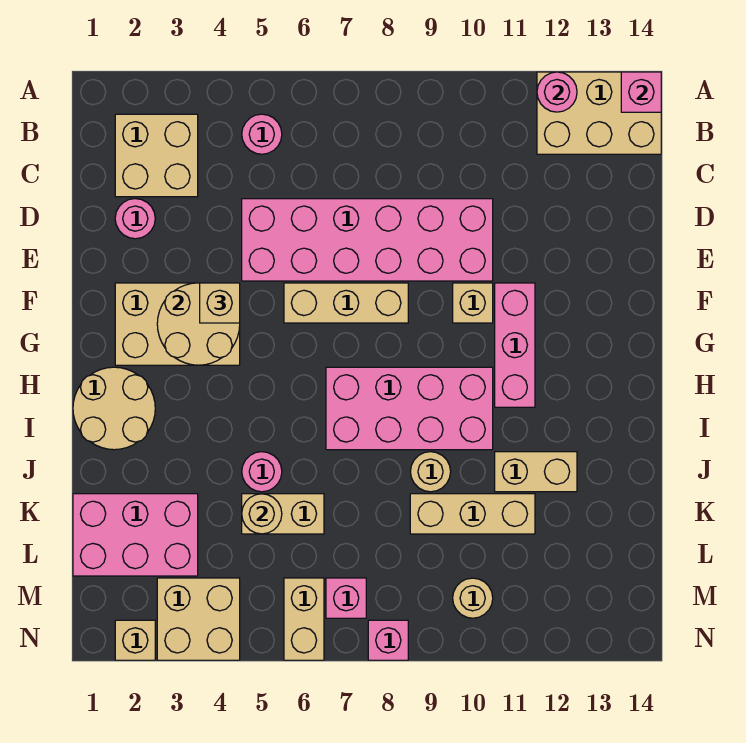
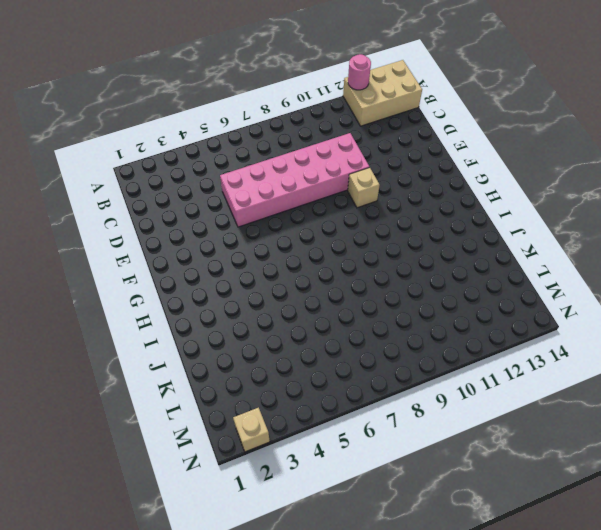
none -> tan 2x2 brick [115,114,198,197]
none -> pink 1x1 round brick [242,114,282,154]
none -> pink 1x1 round brick [115,199,155,239]

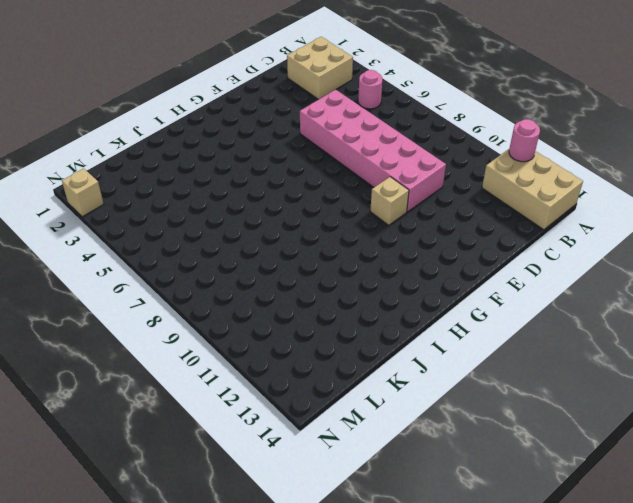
none -> pink 1x1 round brick [115,199,155,239]
none -> tan 2x3 brick [115,283,240,365]
none -> tan 1x3 brick [284,283,408,323]

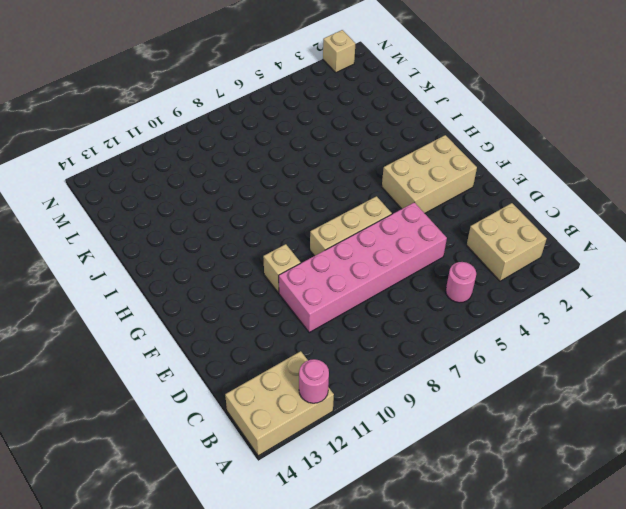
none -> pink 1x1 round brick [115,199,155,239]
none -> pink 1x3 brick [495,283,535,407]
none -> tan 2x2 round brick [73,367,155,450]

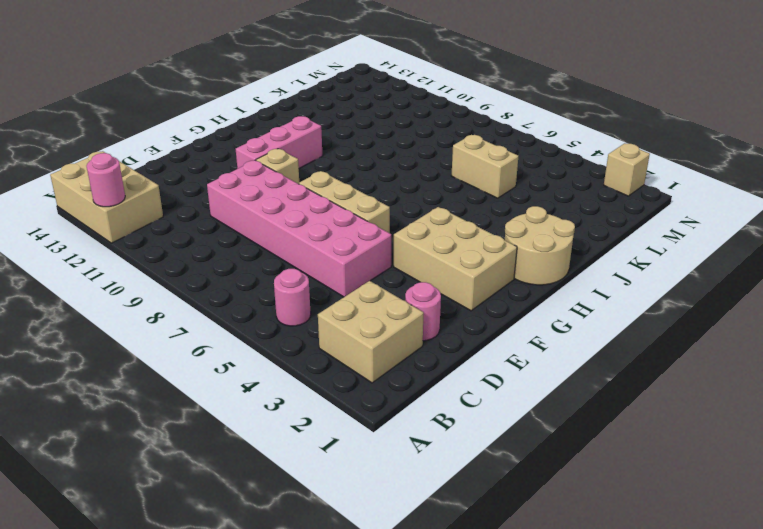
none -> pink 2x4 brick [326,367,493,450]
none -> pink 1x1 round brick [242,452,282,492]
none -> tan 1x1 round brick [410,452,451,492]

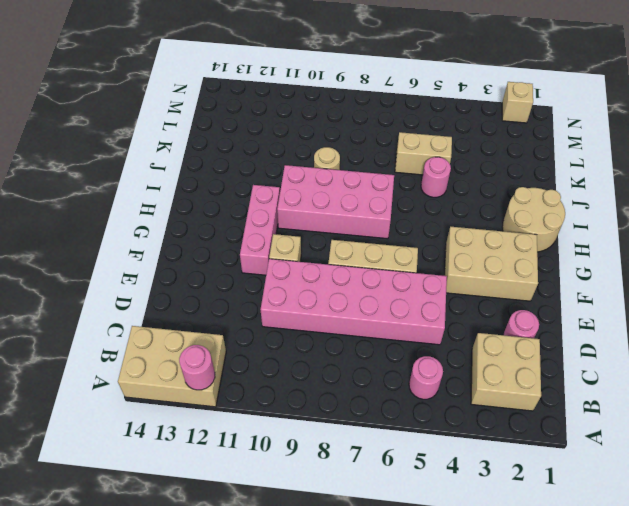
none -> tan 1x2 brick [495,452,577,492]
none -> pink 2x3 brick [73,494,198,576]
none -> tan 1x3 brick [410,494,535,534]

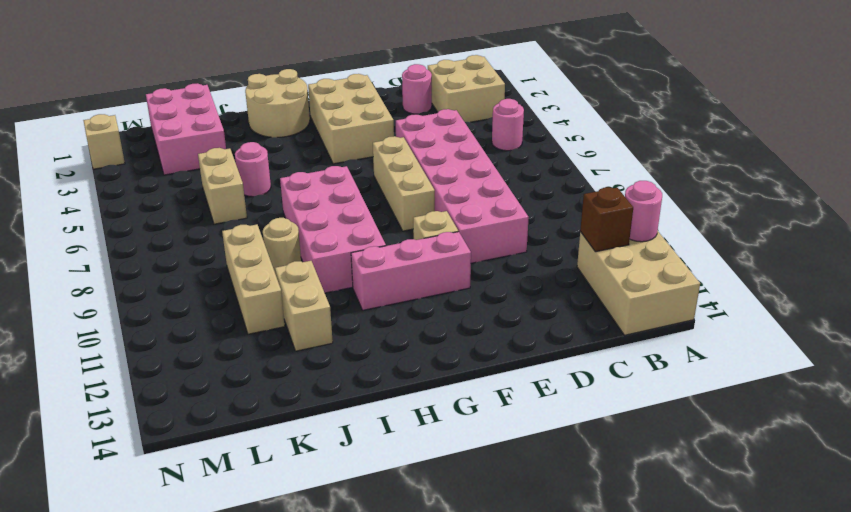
brown 1x1 brick [580,187,633,252] -> none
none -> tan 2x2 brick [157,578,240,660]
none -> tan 1x2 brick [284,578,324,660]
none -> pink 1x1 brick [326,578,366,618]

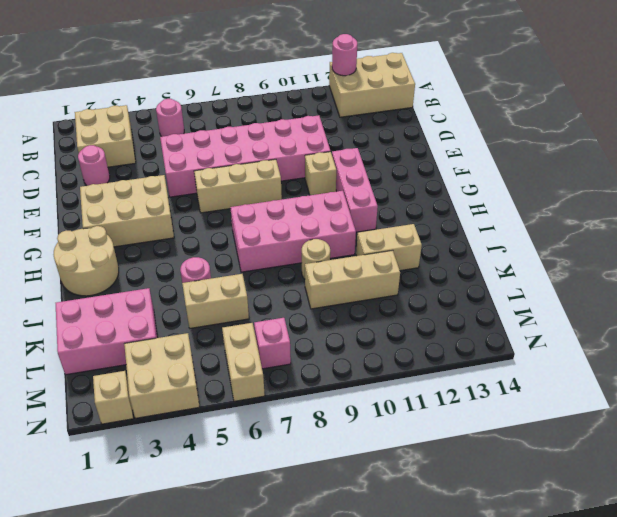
none -> tan 1x1 round brick [453,578,493,618]
none -> pink 1x1 brick [368,620,408,660]
none -> pink 1x1 brick [621,72,661,112]

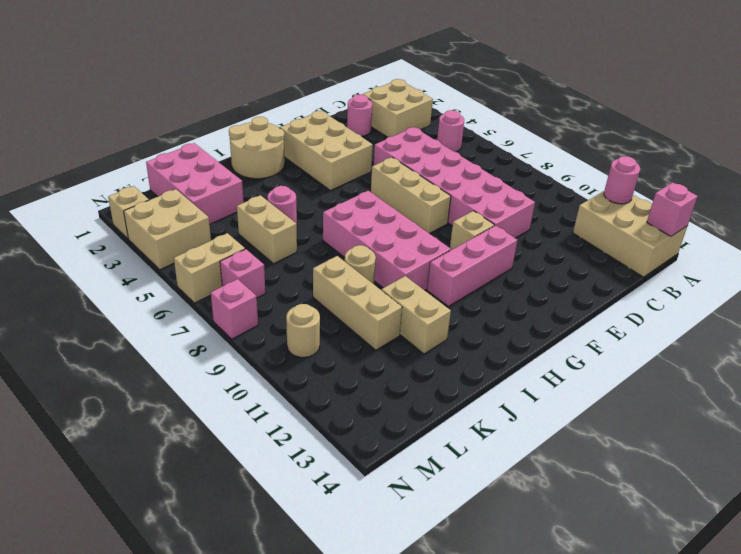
none -> tan 2x2 round brick [157,283,240,365]
none -> tan 1x1 round brick [242,494,282,534]
none -> tan 1x1 brick [200,283,240,323]

